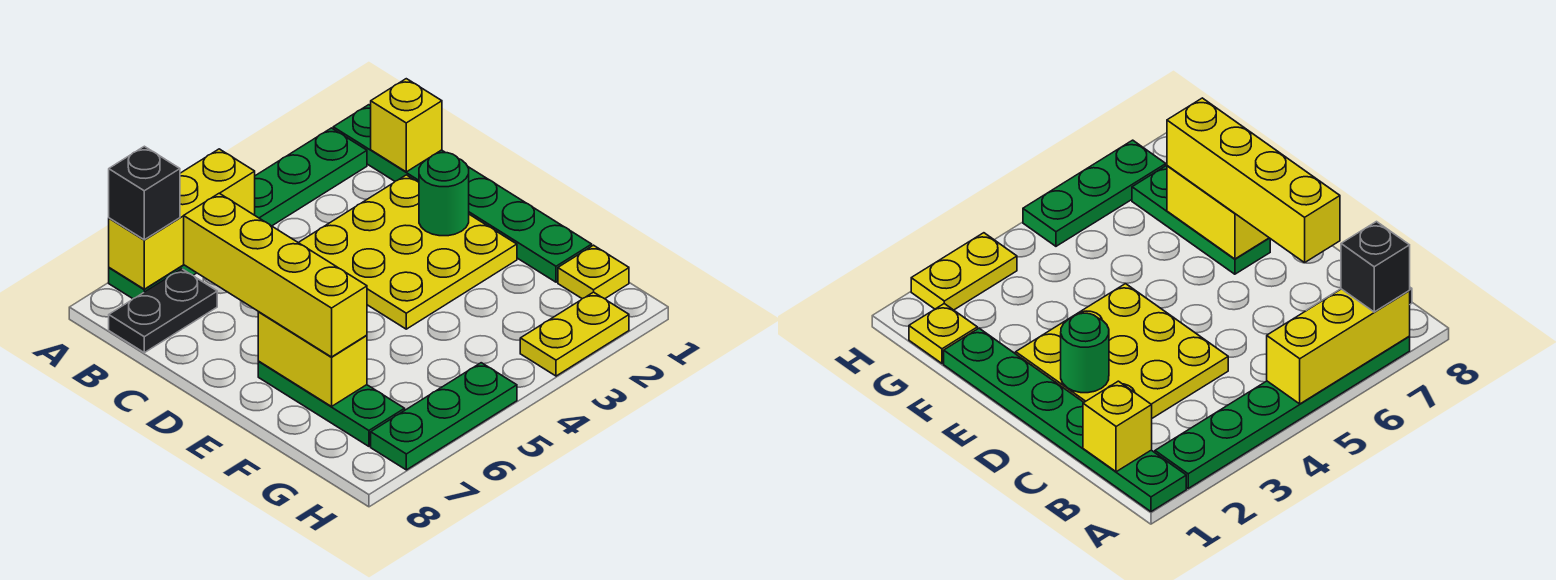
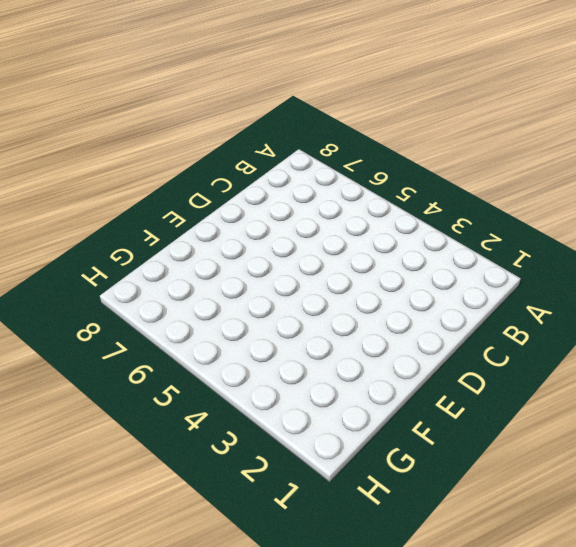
none -> green 1x6 plate [333,105,592,282]
none -> green 1x6 plate [109,128,367,299]
none -> black 1x2 plate [109,269,217,353]

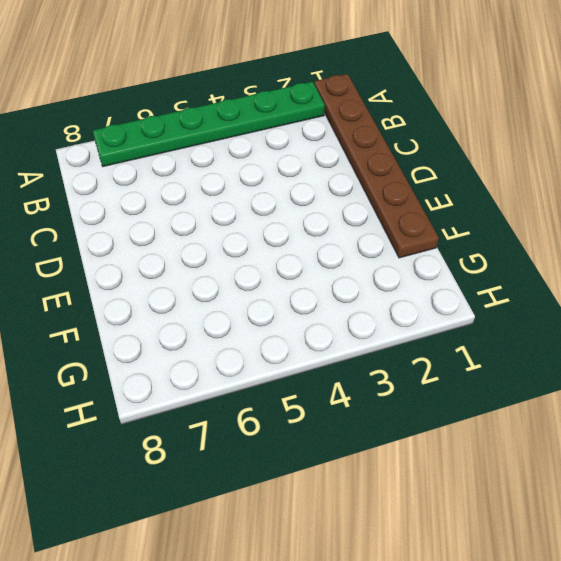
brown 1x6 plate [314,74,439,258] -> green 1x6 plate [333,105,592,282]
none -> black 1x2 plate [109,269,217,353]
none -> yellow 3x3 plate [298,175,517,329]
none -> green 1x3 plate [258,362,405,446]

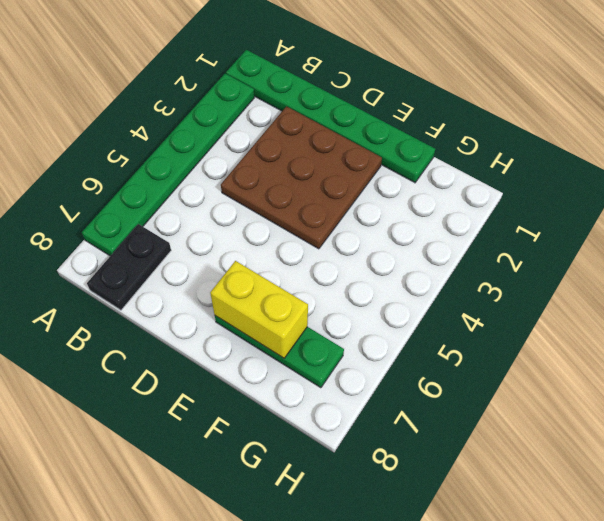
brown 3x3 plate [221,107,382,249] -> yellow 3x3 plate [298,175,517,329]
none -> yellow 1x1 plate [558,245,629,299]
none -> yellow 1x2 plate [520,292,629,376]
none -> green 1x3 plate [371,363,517,470]

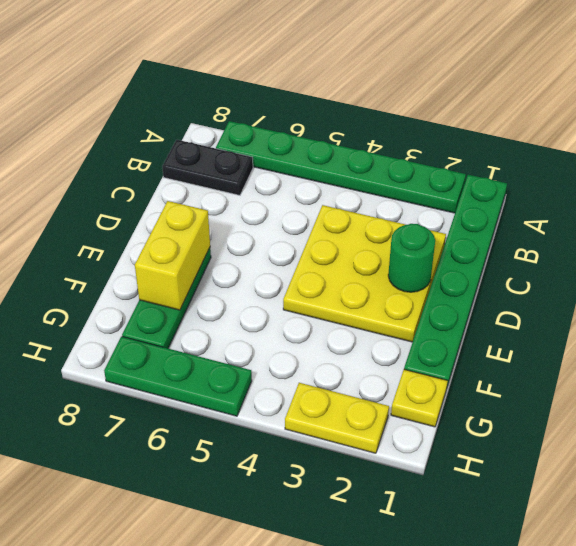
none -> yellow 1x3 brick [109,149,255,289]
none -> yellow 1x1 brick [371,79,442,172]
none -> black 1x1 brick [109,146,180,240]

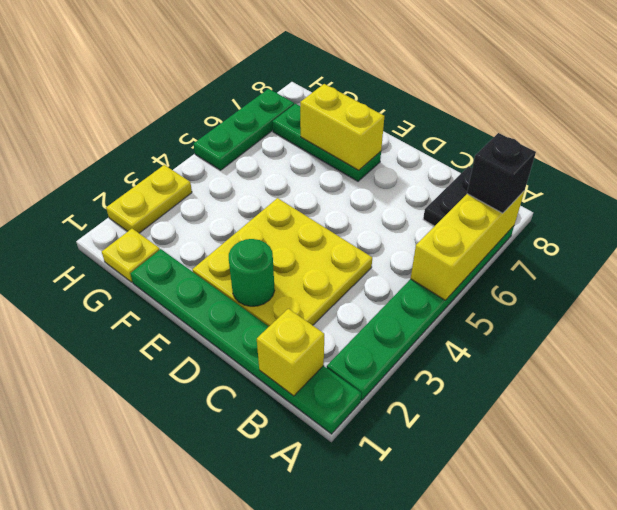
none -> yellow 1x4 brick [184,193,367,357]

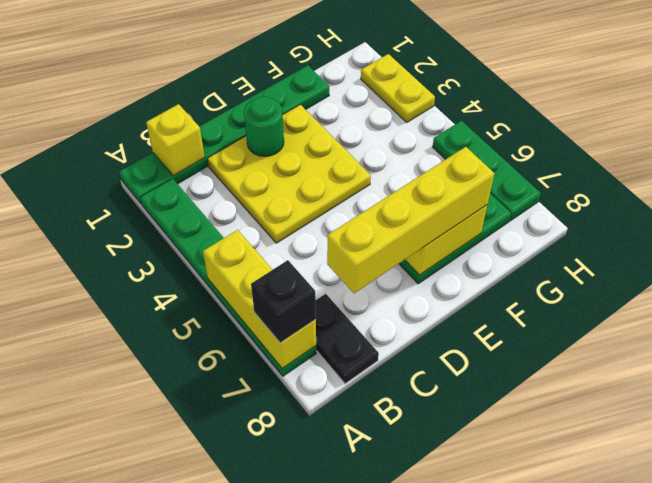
none -> yellow 1x1 plate [558,245,629,299]

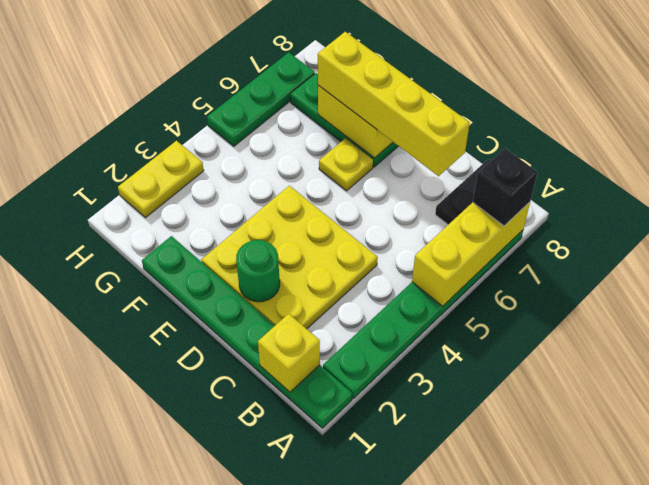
yellow 1x1 plate [319,138,373,191] -> yellow 1x1 plate moved to [558,245,629,299]

